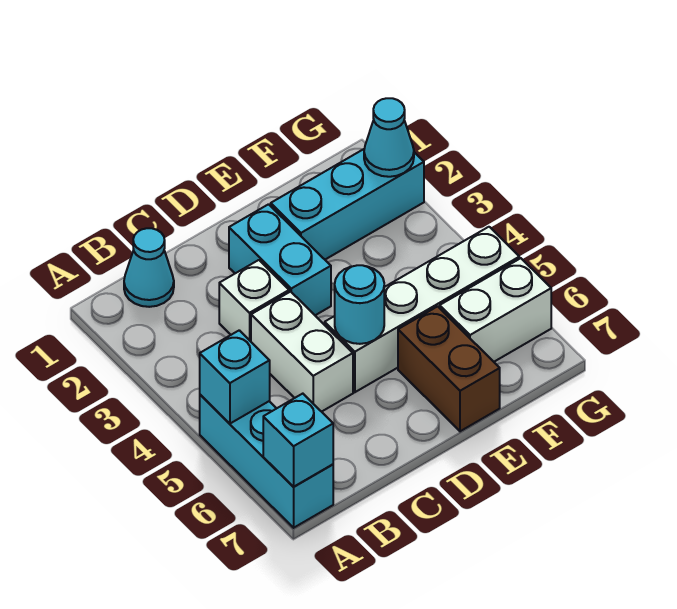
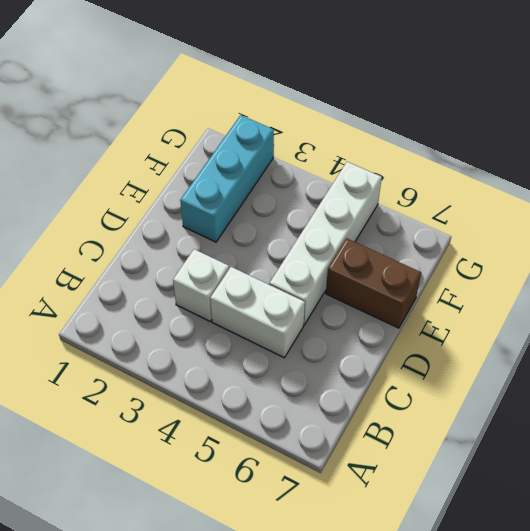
none -> cyan 1x3 brick [200,395,333,528]
none -> cyan 1x1 cone [124,228,174,307]
none -> cyan 1x2 brick [229,204,331,315]

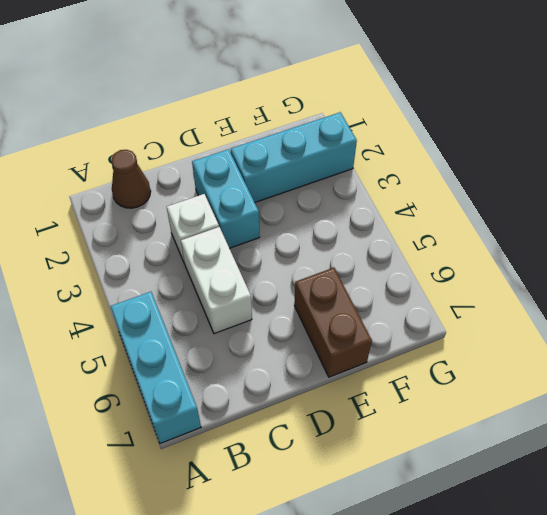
brown 1x1 cone [112,150,151,208] -> cyan 1x1 cone [124,228,174,307]
none -> white 1x4 brick [325,227,519,392]
none -> white 1x2 brick [440,258,551,362]
none -> cyan 1x1 brick [200,330,270,424]

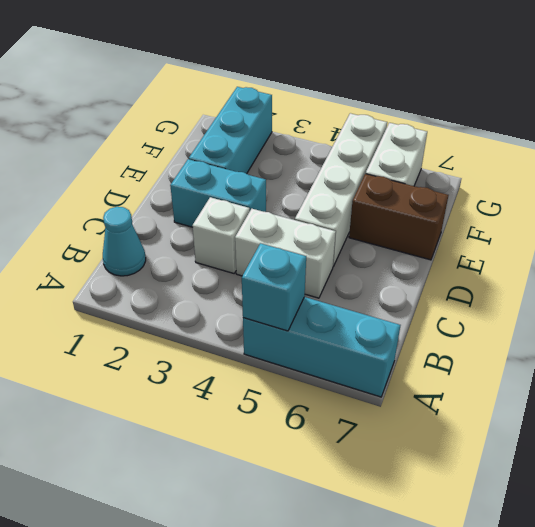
none -> cyan 1x1 brick [263,394,333,487]
none -> cyan 1x1 round brick [335,265,384,344]
none -> cyan 1x1 cone [364,98,414,177]

